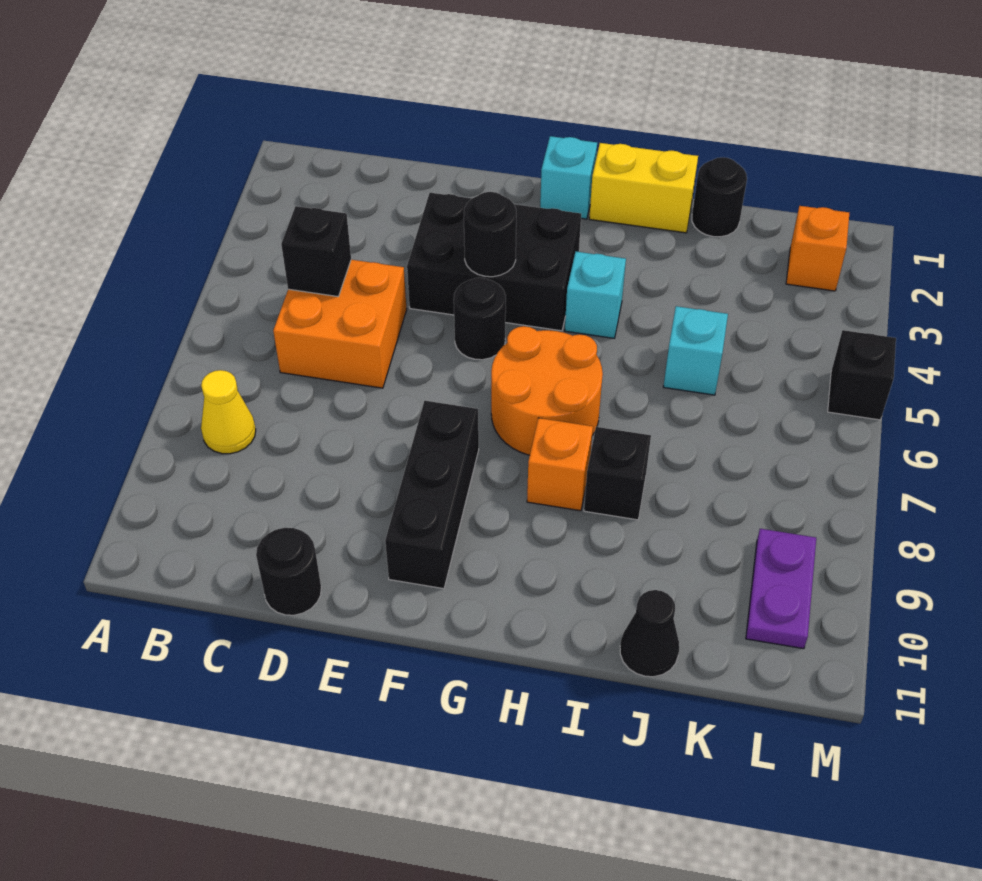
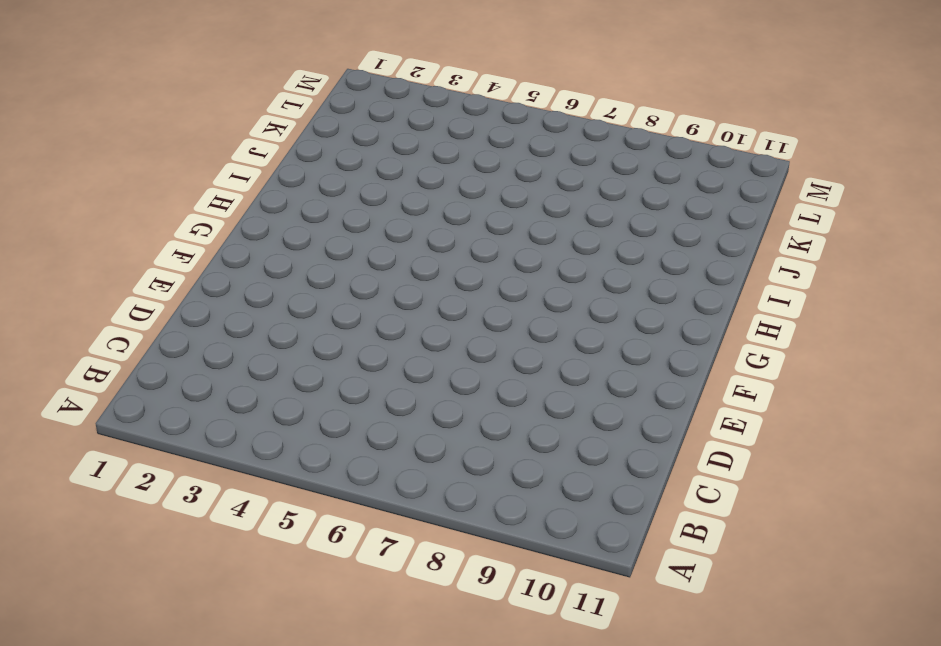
none -> yellow 1x1 cone [201,370,256,454]
none -> orange 2x2 brick [273,260,407,388]
none -> black 1x1 round brick [256,528,321,615]

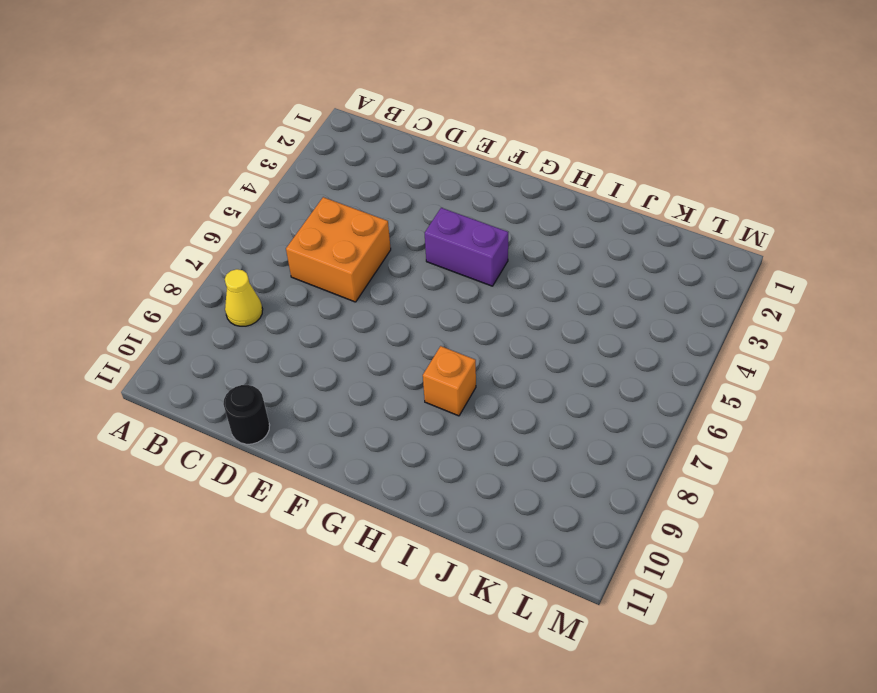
purple 1x2 brick [425,208,508,286] -> black 2x3 brick [407,193,581,331]
none -> black 1x1 round brick [454,278,506,360]
none -> black 1x3 brick [385,401,479,589]
none -> cyan 1x1 brick [540,136,597,219]

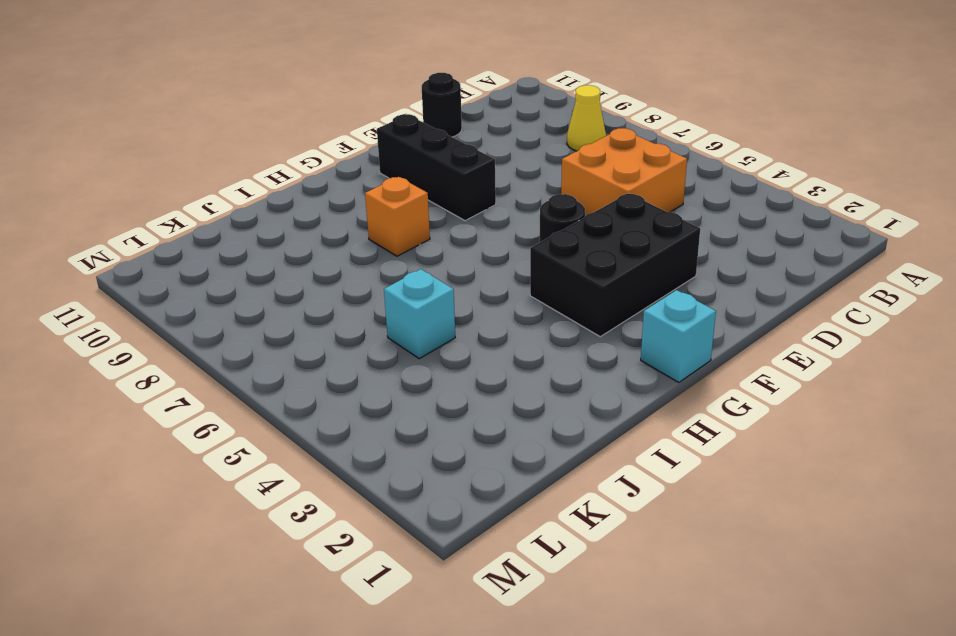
none -> orange 2x2 round brick [491,326,603,455]
none -> yellow 1x2 brick [589,143,698,233]
none -> cyan 1x1 brick [565,252,626,338]

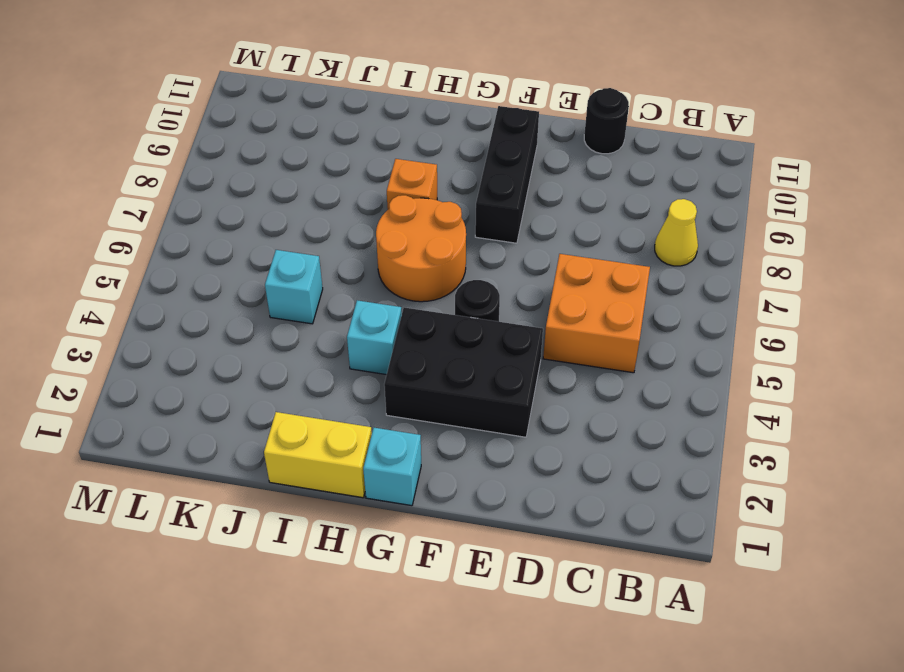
none -> black 1x1 brick [584,427,651,520]
none -> black 1x1 round brick [692,157,747,237]
none -> black 1x1 cone [620,590,679,677]

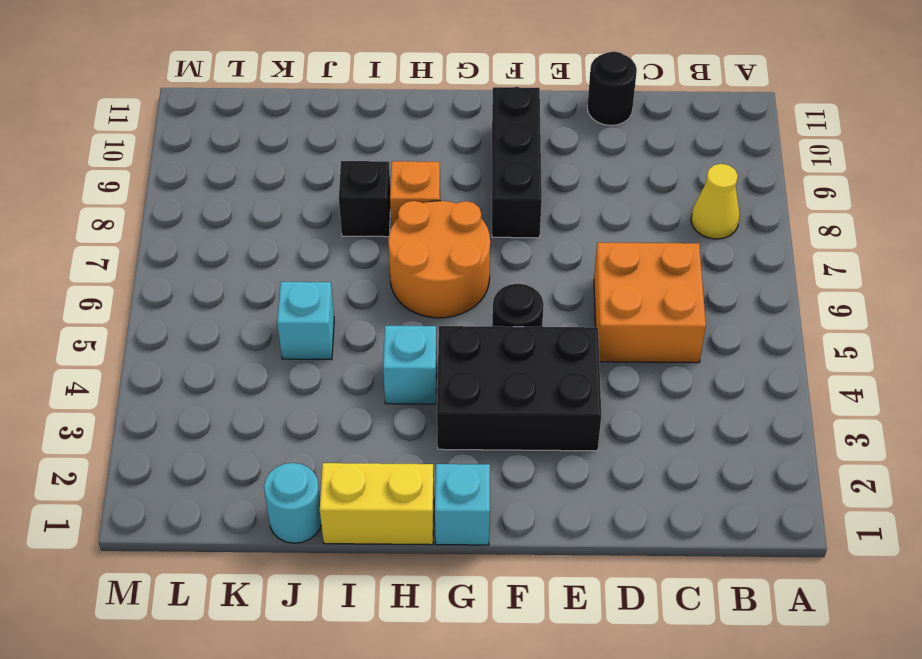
cyan 1x1 round brick [264,463,321,543] -> black 1x1 round brick [692,157,747,237]
none -> black 1x1 cone [620,590,679,677]
none -> orange 1x1 brick [786,206,849,291]
none -> purple 1x2 plate [746,529,816,649]

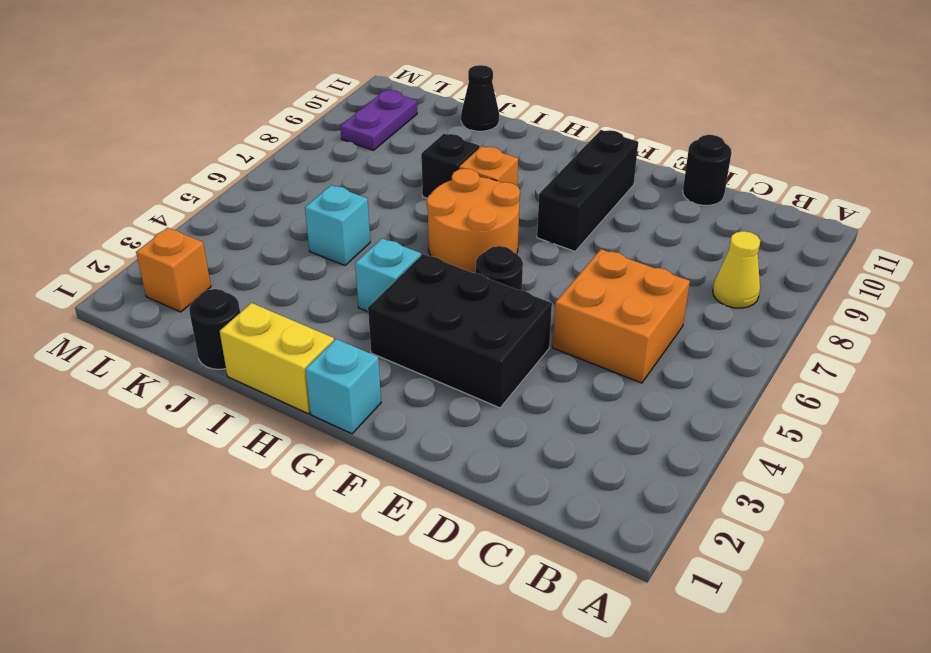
none -> black 1x1 brick [828,330,896,420]
none -> black 1x1 brick [281,206,351,297]
none -> black 1x1 round brick [464,192,516,277]

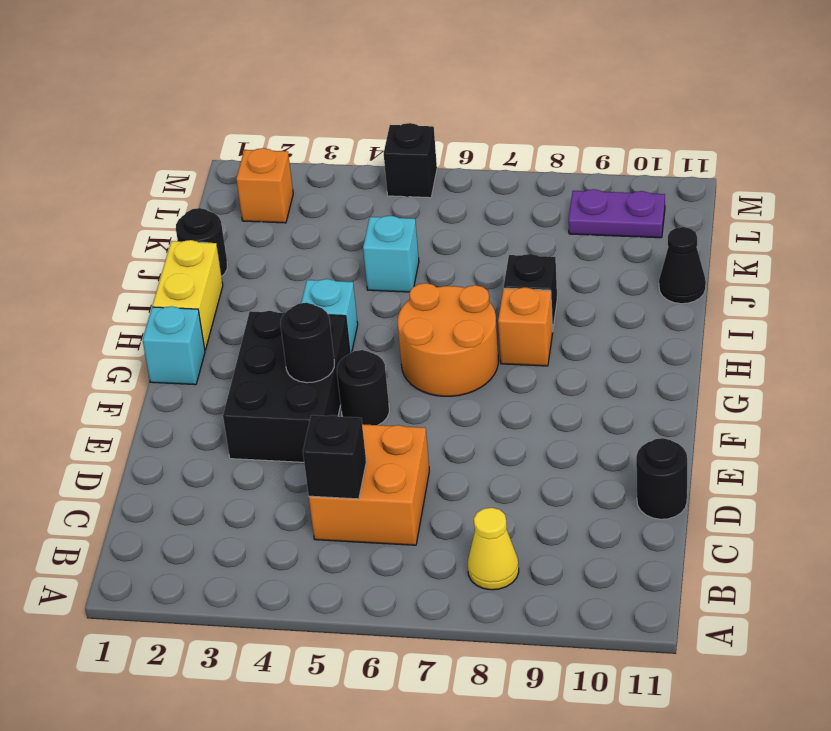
none -> black 1x3 brick [385,401,479,589]

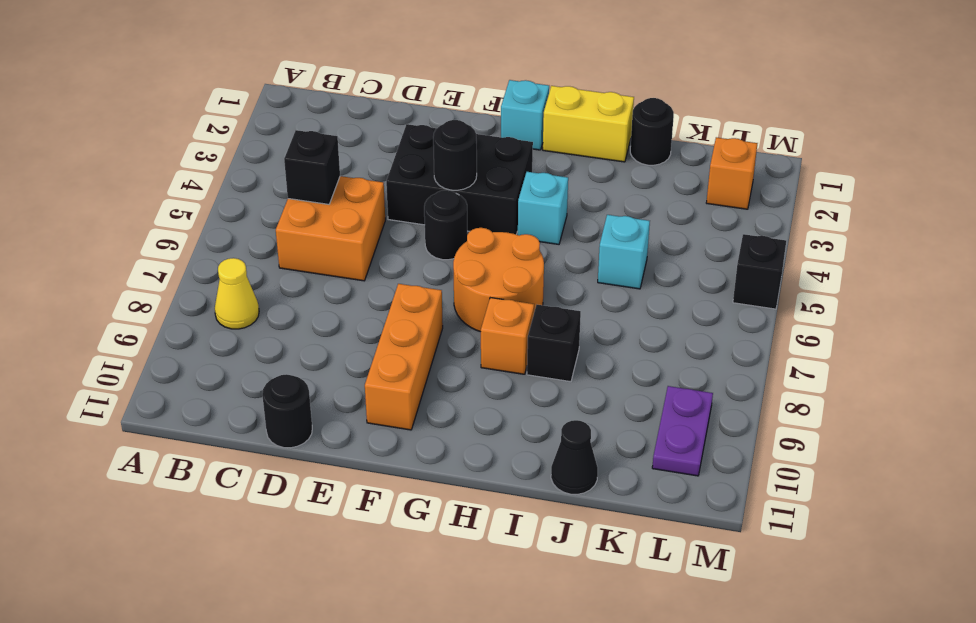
orange 1x3 brick [365,284,443,430] -> black 1x3 brick [385,401,479,589]

